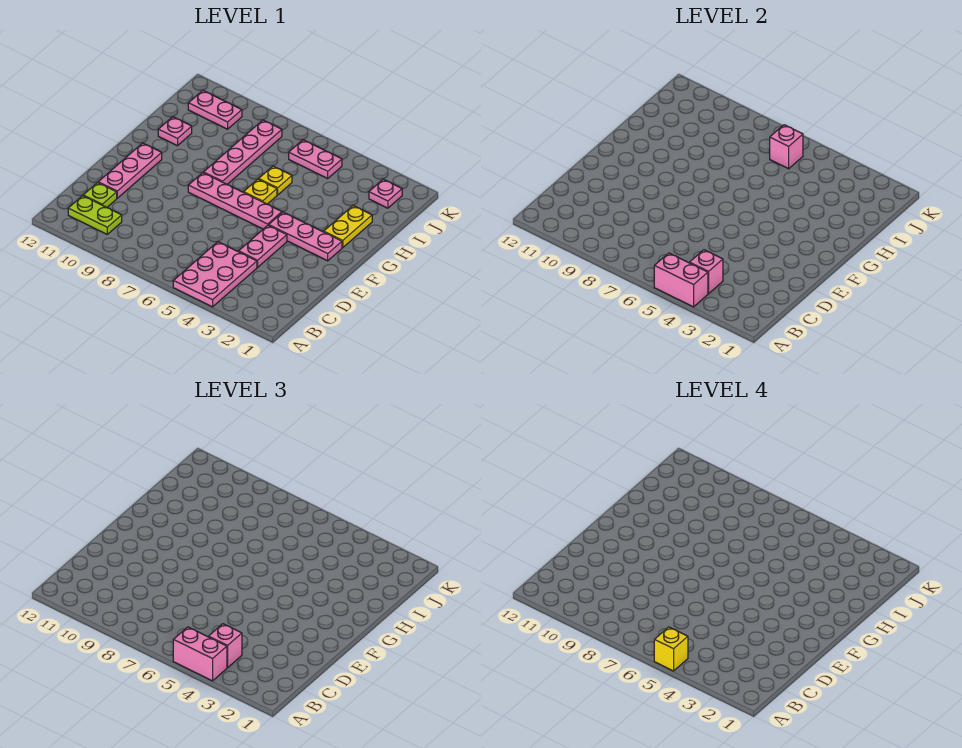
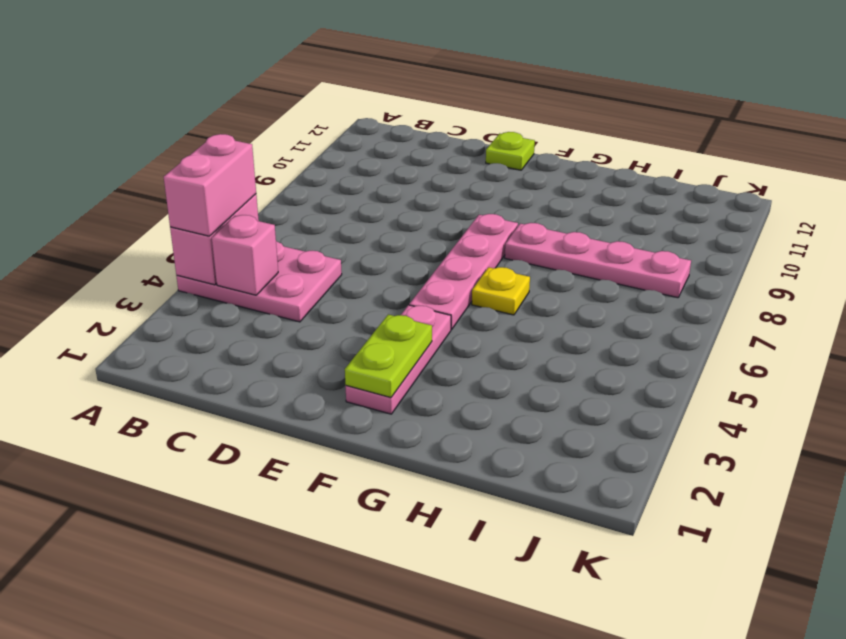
lime 1x1 plate [486,132,535,170] -> lime 1x1 plate moved to [83,183,117,208]
lime 1x2 plate [345,315,432,398] -> lime 1x2 plate moved to [68,196,122,234]
none -> pink 1x2 plate [239,225,287,267]
none -> pink 1x3 plate [98,143,162,198]
none -> yellow 1x2 plate [324,205,372,248]

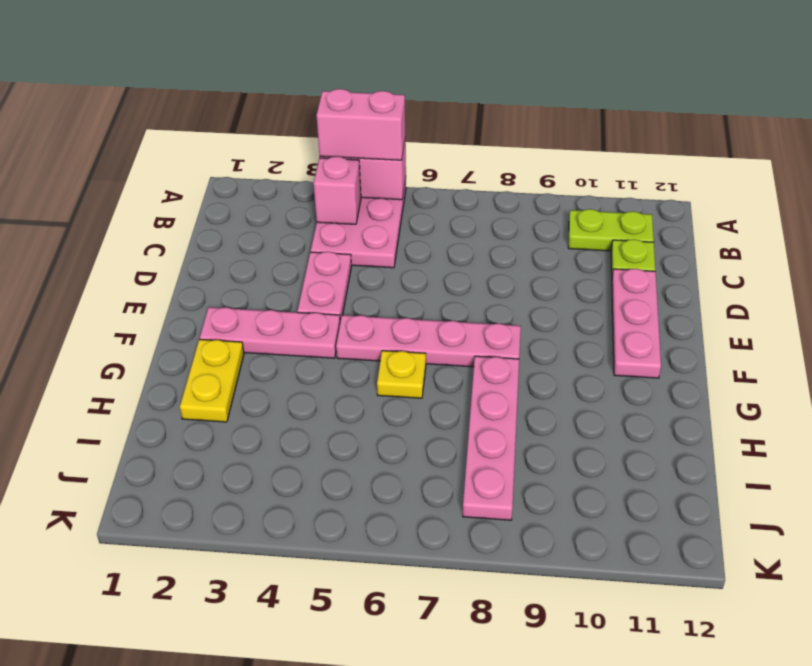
none -> yellow 1x1 plate [259,166,292,195]
none -> pink 1x1 plate [158,117,192,146]
none -> pink 1x1 plate [369,179,402,208]

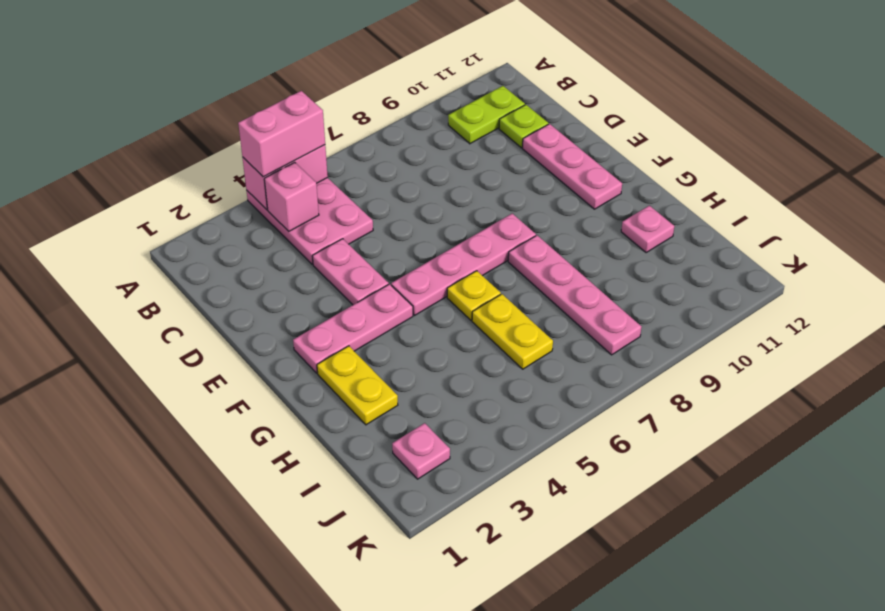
yellow 1x2 plate [472,294,553,369] -> yellow 1x1 plate [259,166,292,195]
none -> pink 1x2 plate [289,140,342,178]
none -> pink 1x2 plate [188,91,242,129]
none -> pink 1x1 brick [770,125,803,169]

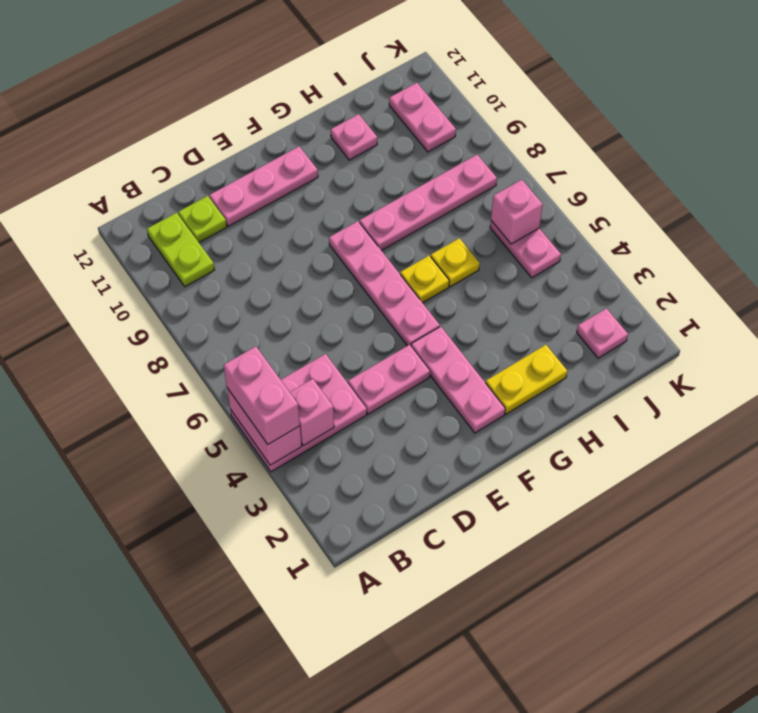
none -> pink 1x1 brick [209,624,242,668]
none -> yellow 1x1 brick [654,627,688,671]

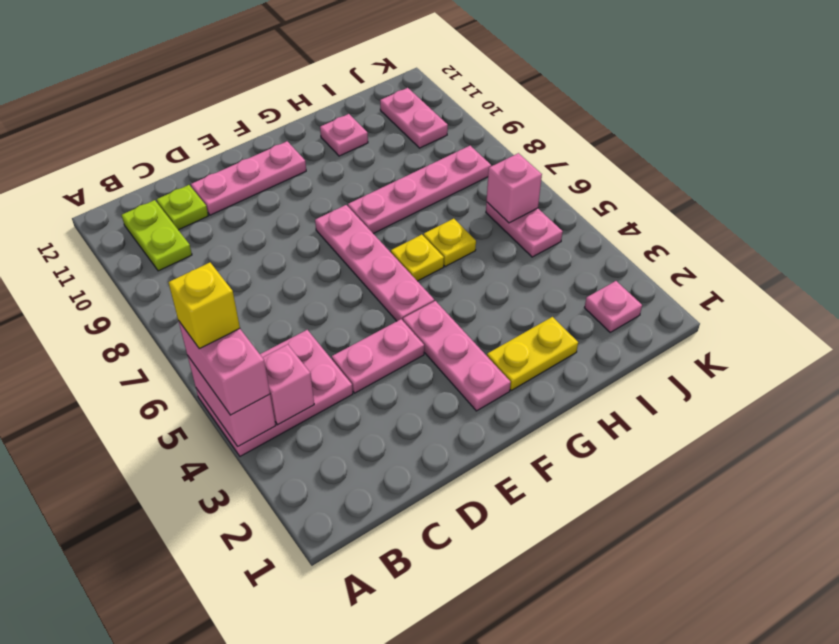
none -> pink 1x1 brick [209,624,242,668]

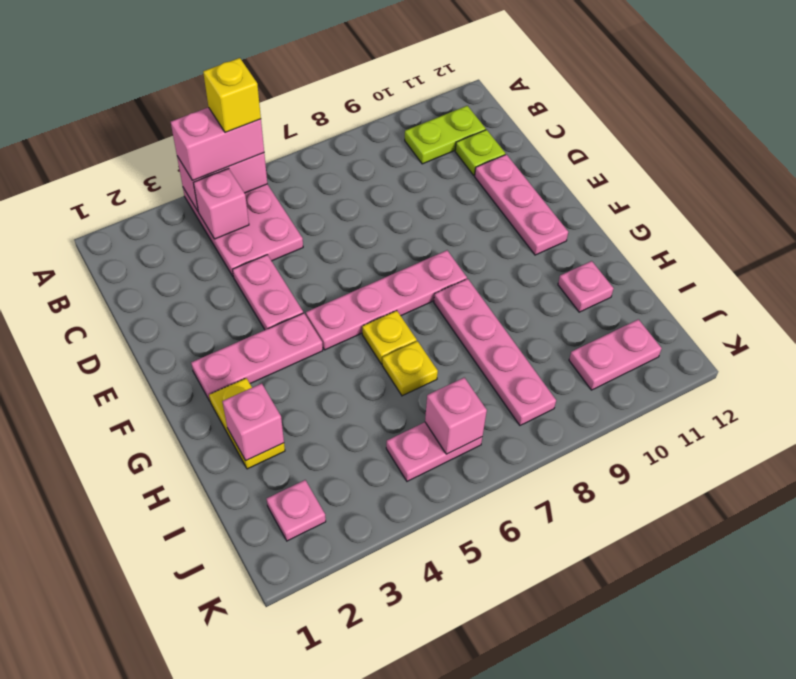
pink 1x1 brick [222,383,284,461] -> pink 1x1 brick moved to [209,624,242,668]

